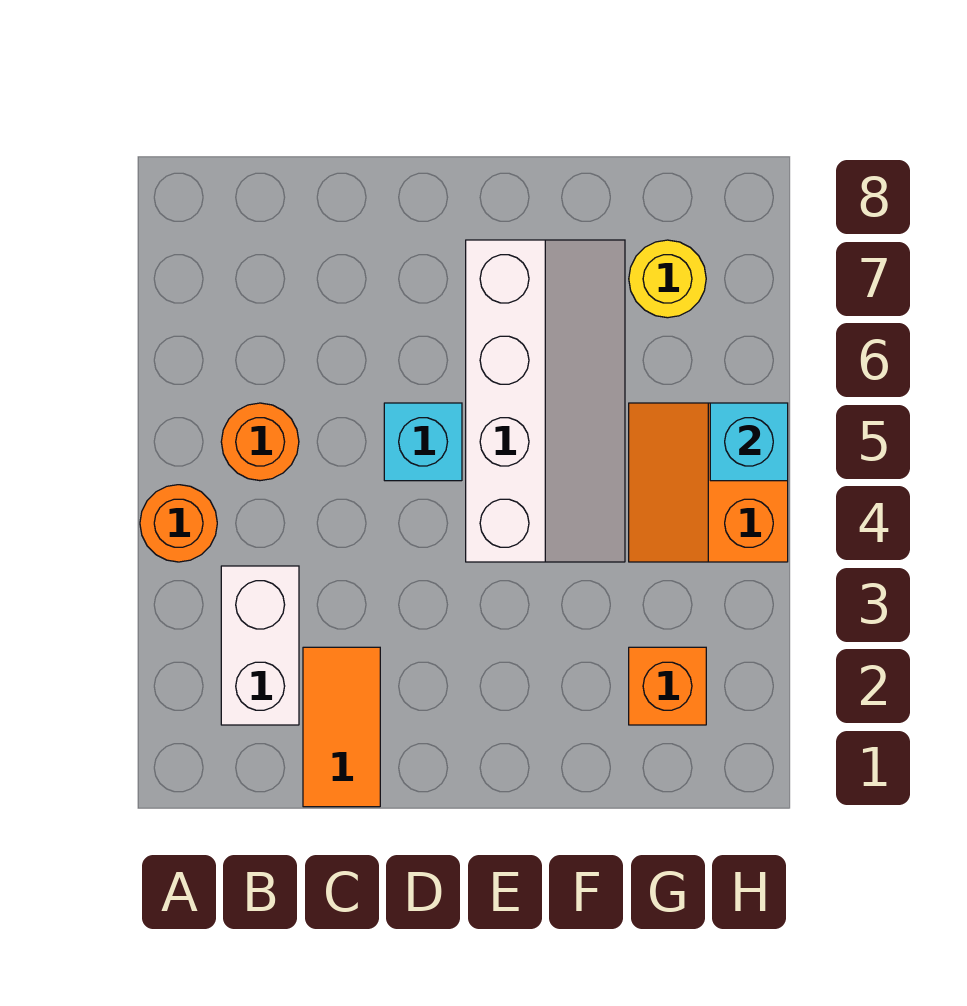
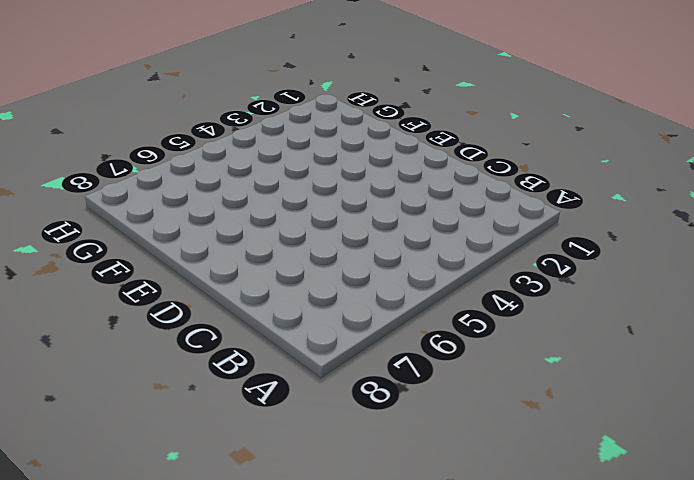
none -> orange 1x1 round brick [140,485,217,562]
none -> white 1x2 brick [221,566,299,725]

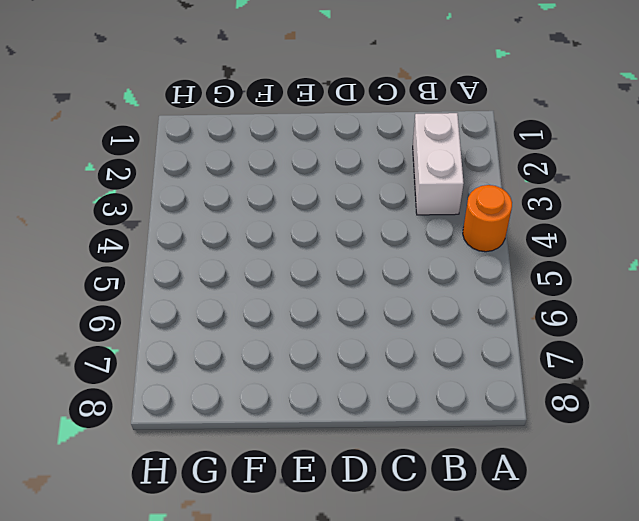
none -> orange 1x1 round brick [221,403,299,481]
none -> orange 1x2 tile [303,647,380,807]

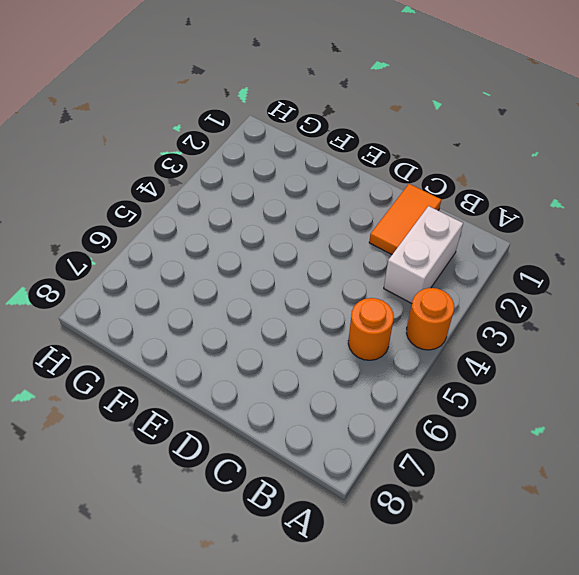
none -> cyan 1x1 brick [384,403,462,481]
none -> white 2x4 slope [466,240,625,562]

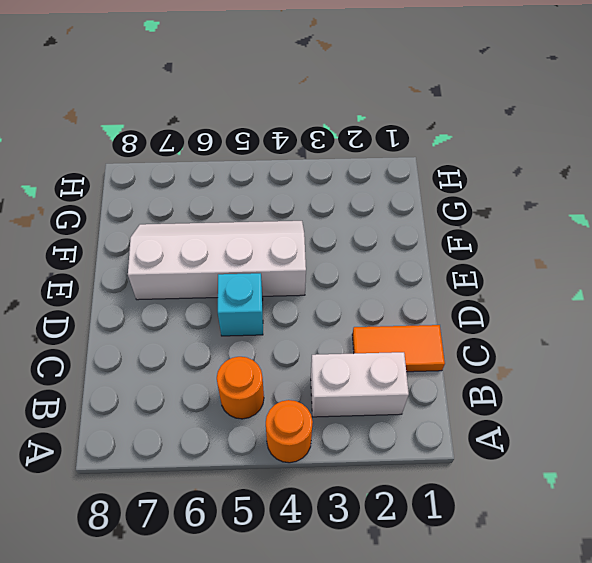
none -> orange 1x1 brick [629,647,706,725]
none -> orange 2x2 slope [629,403,788,562]

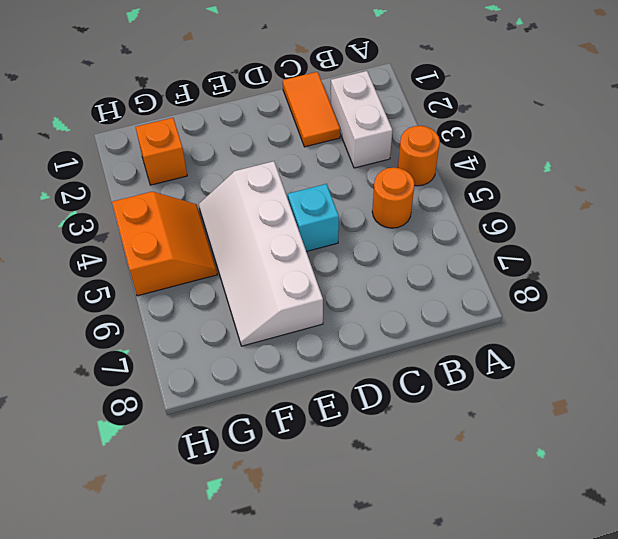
none -> yellow 1x1 round brick [629,240,706,318]
none -> cyan 1x1 brick [710,403,788,481]

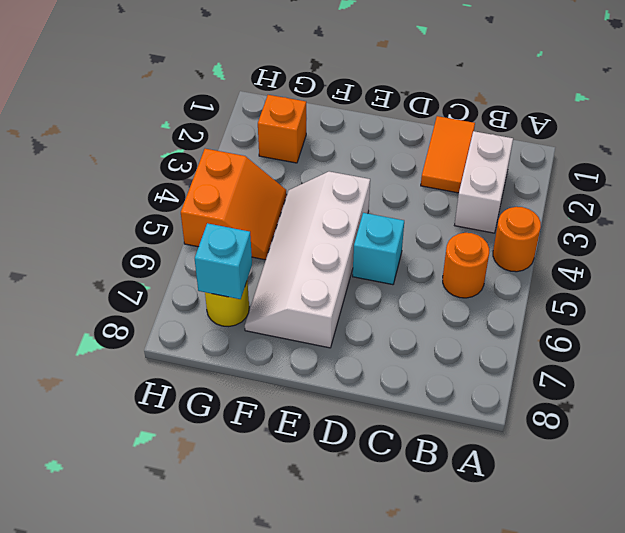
cyan 1x1 brick [195,223,252,299] -> cyan 1x1 brick moved to [710,403,788,481]

